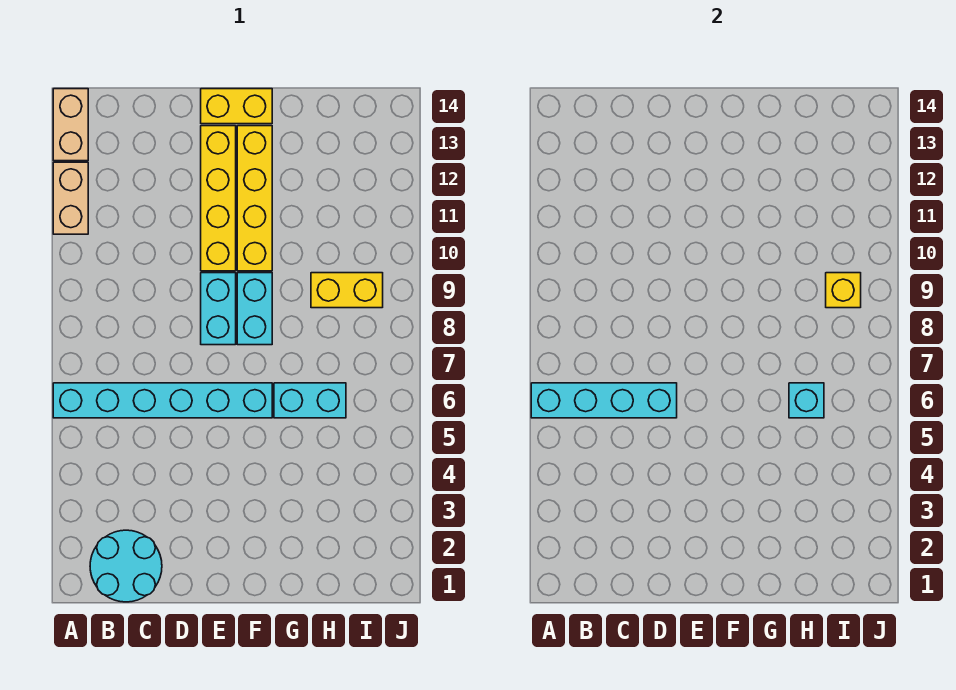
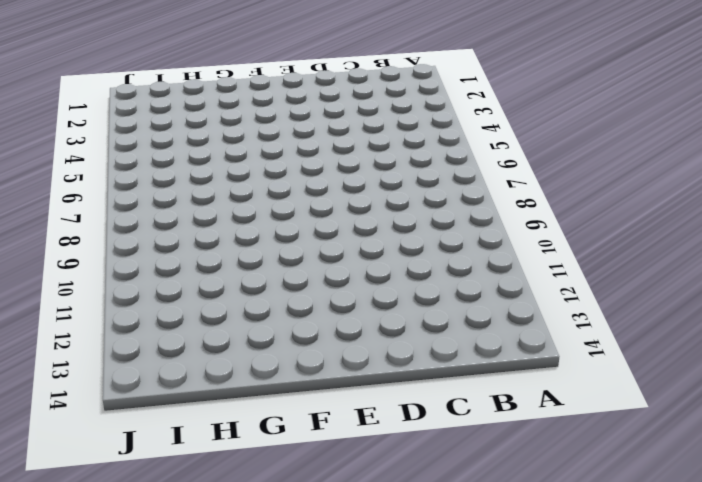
none -> cyan 1x6 brick [53,383,272,418]
none -> tan 1x2 brick [53,162,88,234]
none -> tan 1x2 brick [53,89,88,161]

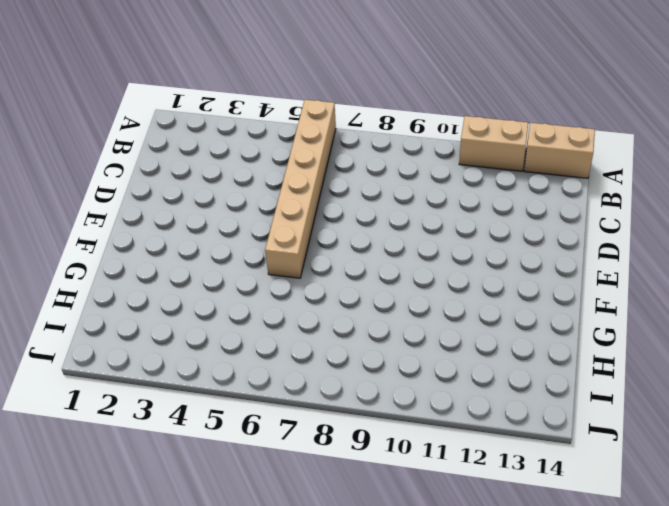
tan 1x6 brick [265,100,336,278] -> cyan 1x6 brick [53,383,272,418]
none -> cyan 2x2 round brick [90,530,162,602]
none -> cyan 1x2 brick [201,273,236,345]
none -> yellow 1x4 brick [201,126,236,271]

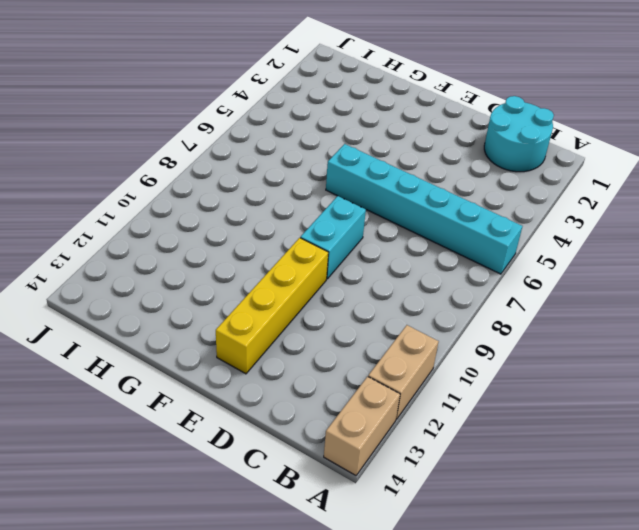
none -> yellow 1x2 brick [201,89,272,124]
none -> cyan 1x2 brick [237,273,272,345]
none -> yellow 1x4 brick [237,126,272,271]

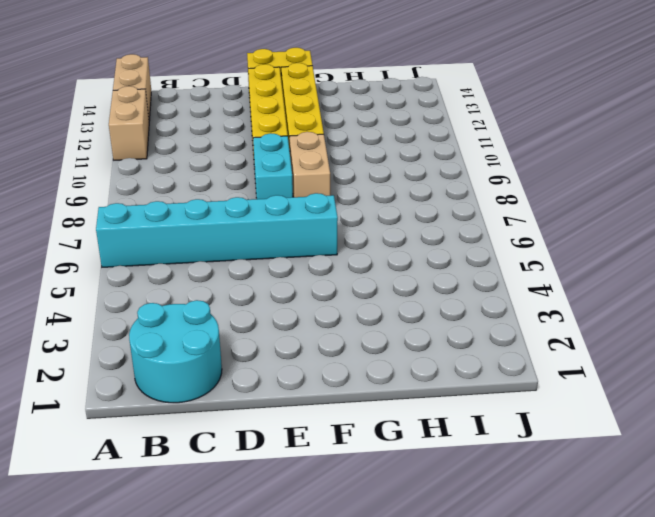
tan 1x2 brick [289,132,330,197] -> cyan 1x2 brick [237,273,272,345]
none -> cyan 1x2 brick [274,383,346,418]
none -> yellow 1x2 brick [311,273,383,308]
none -> cyan 1x4 brick [531,383,677,418]

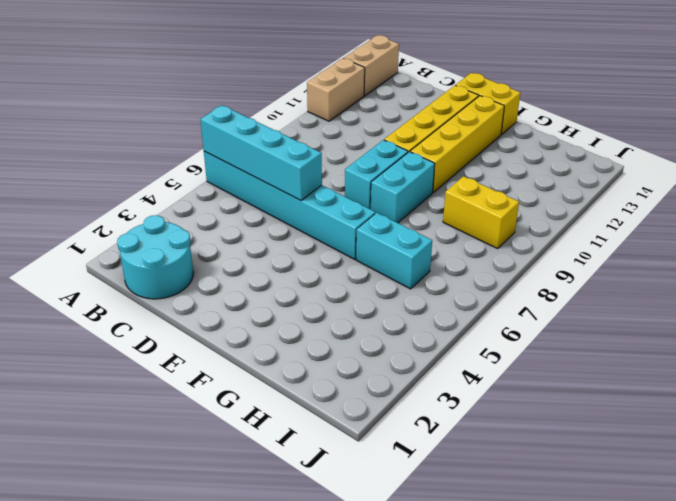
none -> cyan 1x1 brick [789,383,824,418]
none -> yellow 1x1 brick [826,273,861,308]

